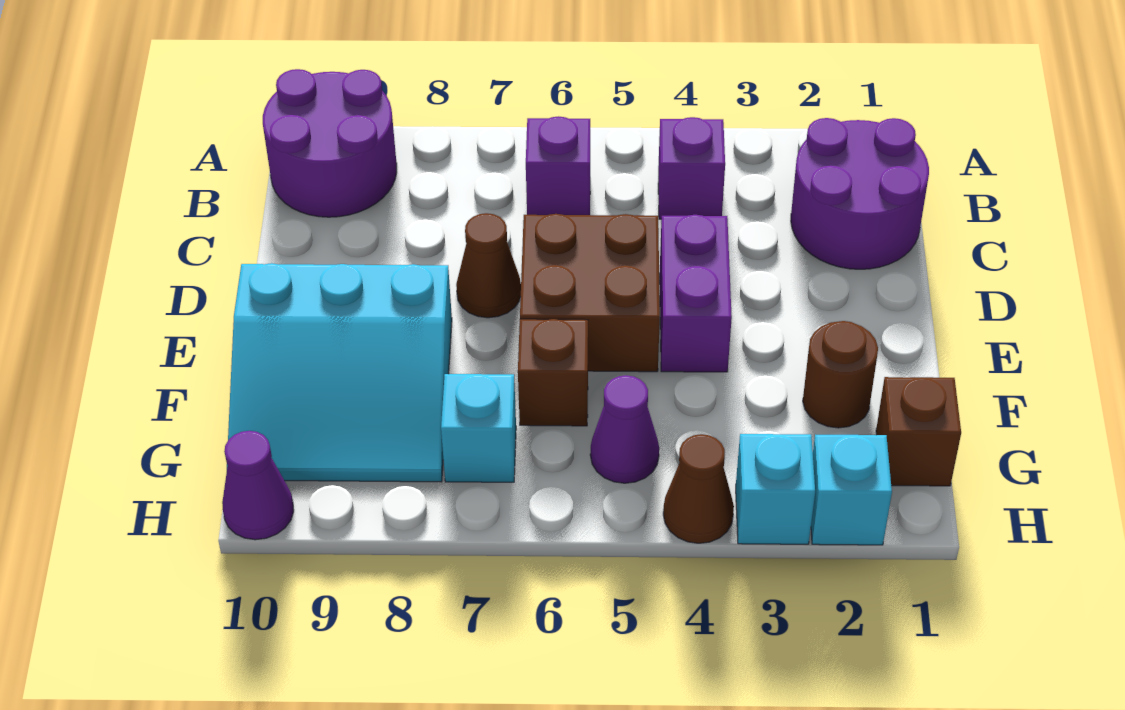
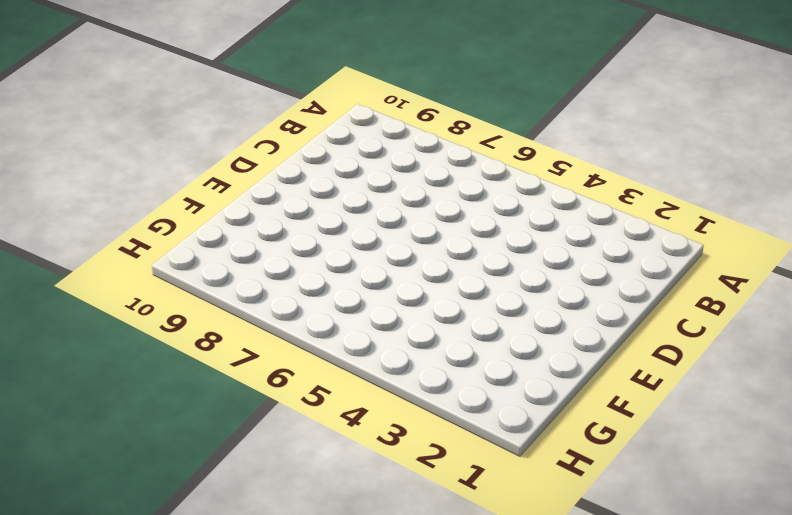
none -> purple 2x2 round brick [263,69,397,217]
none -> purple 2x2 round brick [791,118,929,269]
none -> purple 1x1 brick [658,117,725,219]

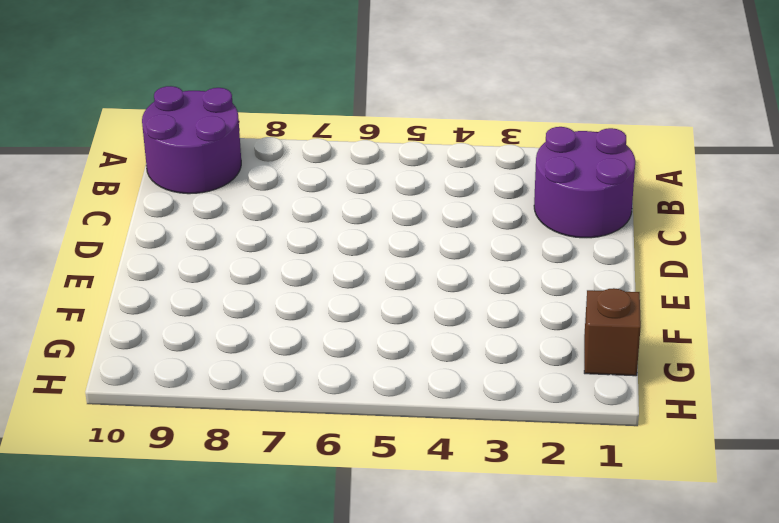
none -> purple 1x1 brick [658,117,725,219]
none -> purple 1x1 brick [526,116,590,215]
none -> purple 1x2 brick [660,215,732,372]

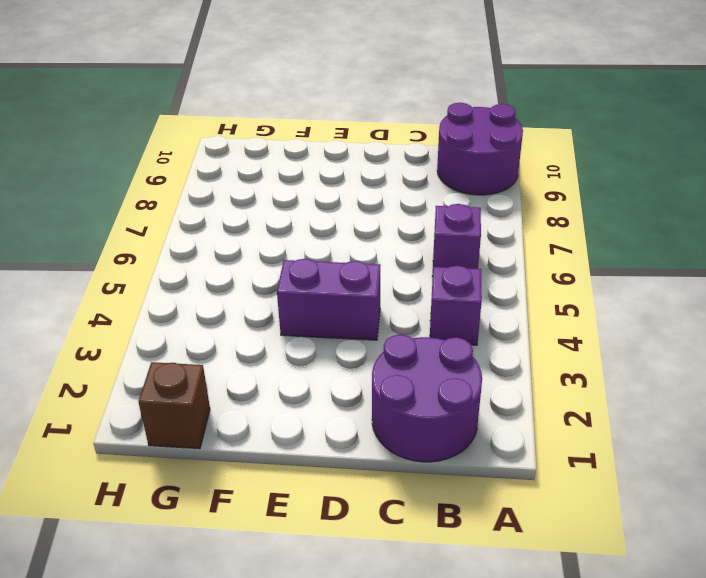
none -> brown 2x2 brick [520,214,660,372]
none -> brown 1x1 cone [456,213,521,318]
none -> cyan 3x3 slope [227,263,452,482]

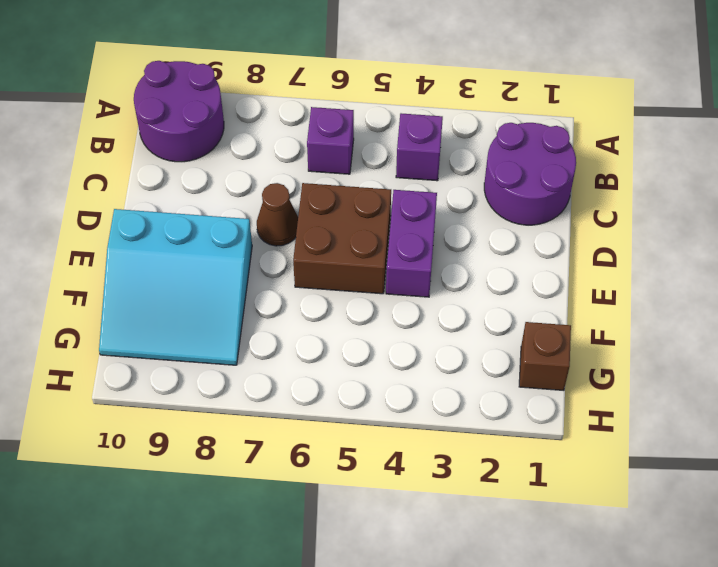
none -> brown 1x1 round brick [803,321,878,428]
none -> brown 1x1 brick [518,319,588,426]
none -> purple 1x1 cone [590,375,659,483]

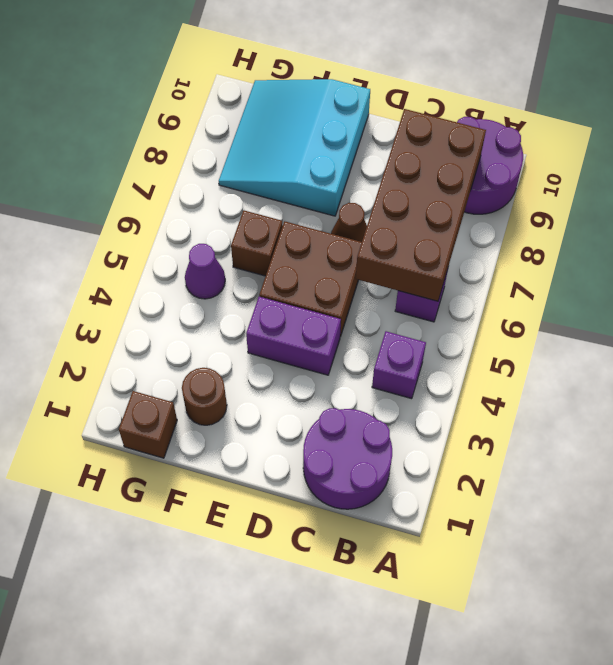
brown 2x4 brick [356,109,486,301] -> none
none -> cyan 1x1 brick [441,374,516,482]
none -> cyan 1x1 brick [811,434,892,545]
none -> cyan 1x1 brick [736,434,815,544]

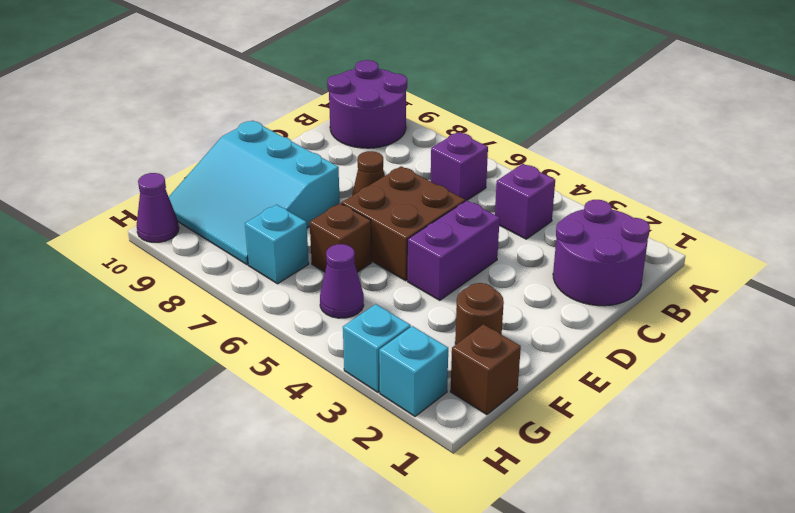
none -> brown 1x1 cone [663,434,734,543]

